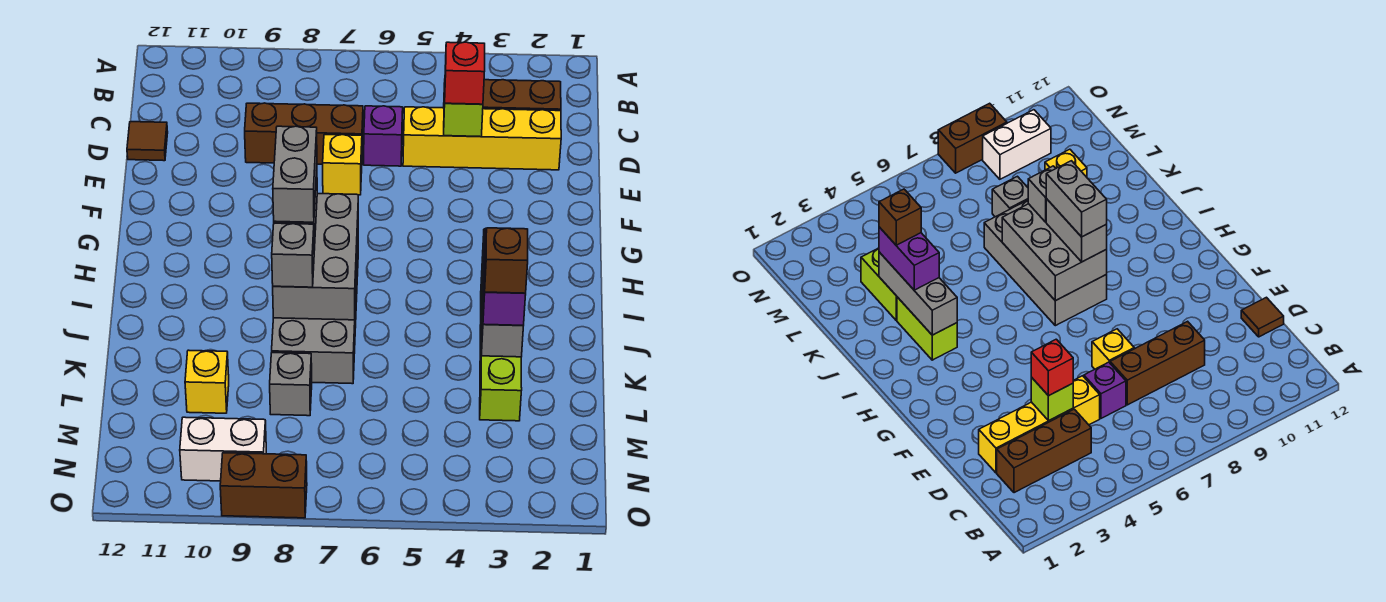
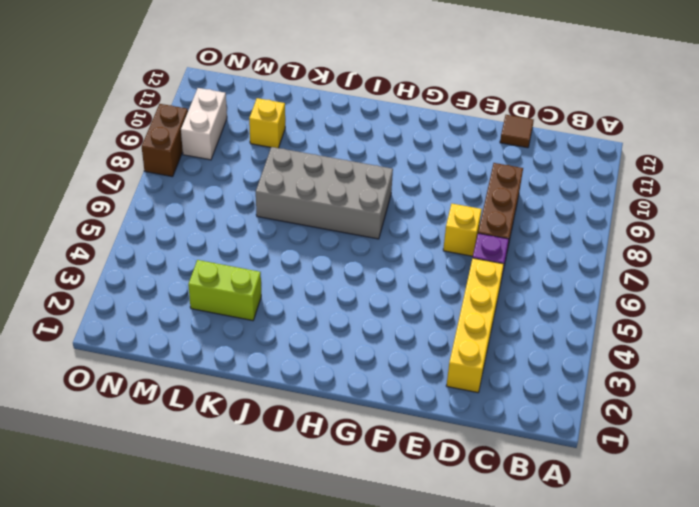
none -> brown 1x3 brick [444,80,561,111]
none -> lime 1x2 brick [897,297,957,360]
none -> grey 1x1 brick [270,353,312,416]

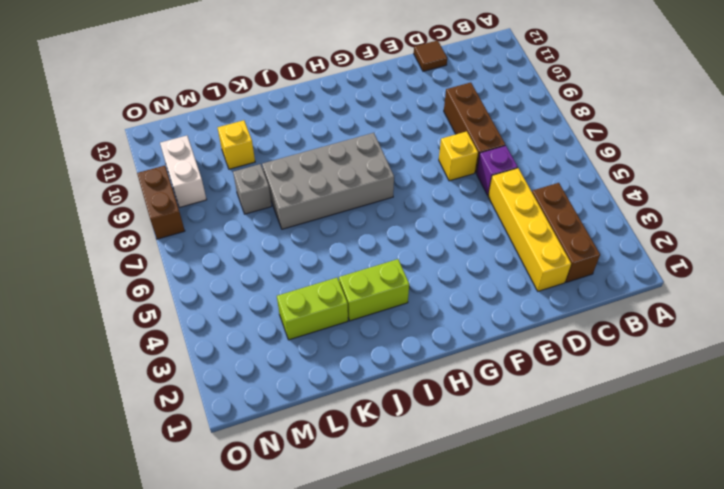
none -> lime 1x1 brick [444,85,483,137]
none -> grey 2x3 brick [273,194,358,320]
none -> grey 1x3 brick [481,229,523,357]

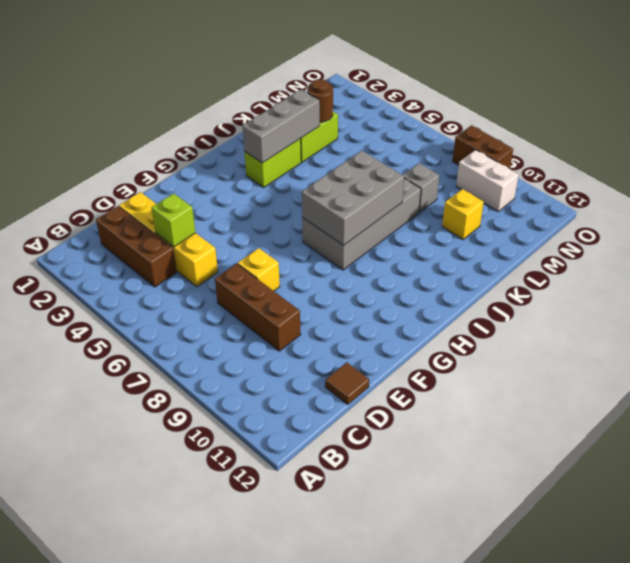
brown 1x1 round brick [308,79,333,122] -> none
none -> purple 1x1 brick [364,106,403,166]
none -> red 1x1 brick [445,42,485,104]
none -> grey 1x2 brick [1046,199,1107,262]

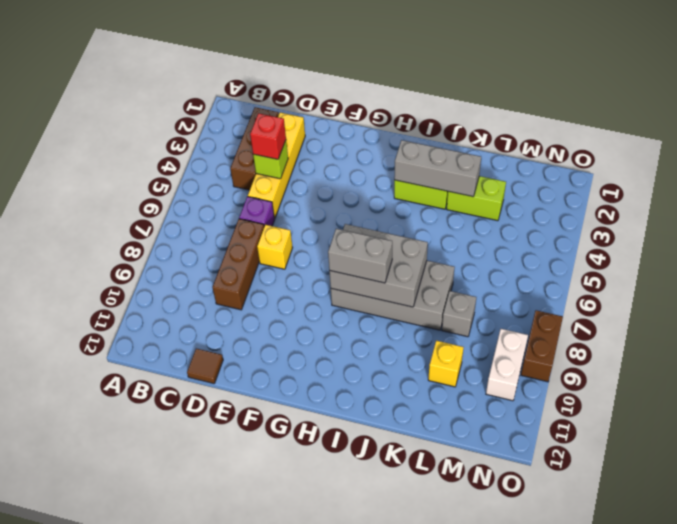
none -> purple 1x2 brick [483,228,526,325]
none -> grey 1x1 brick [272,223,314,287]
none -> grey 1x2 brick [273,126,317,222]

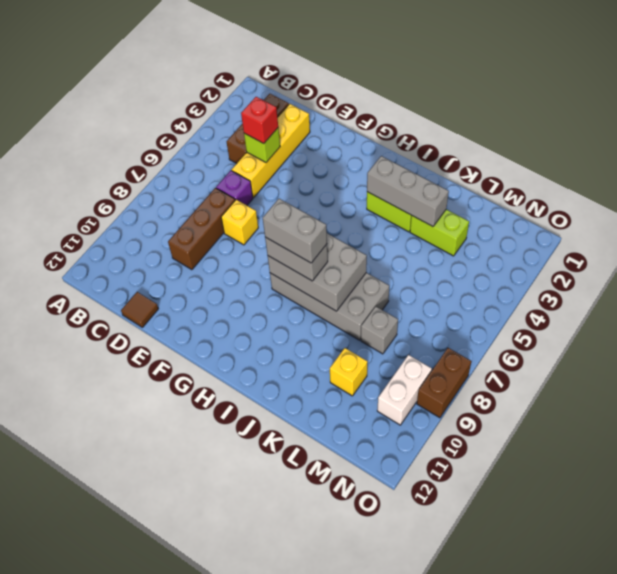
none -> purple 1x2 brick [483,228,526,325]
none -> grey 1x1 brick [272,223,314,287]
none -> brown 1x1 brick [485,228,528,293]

